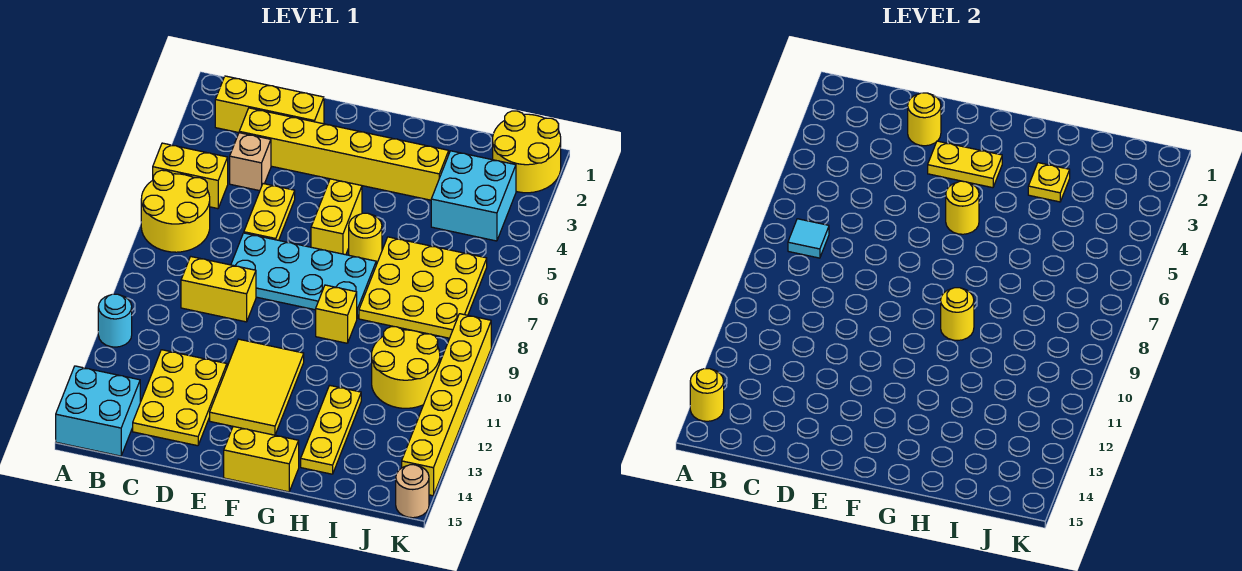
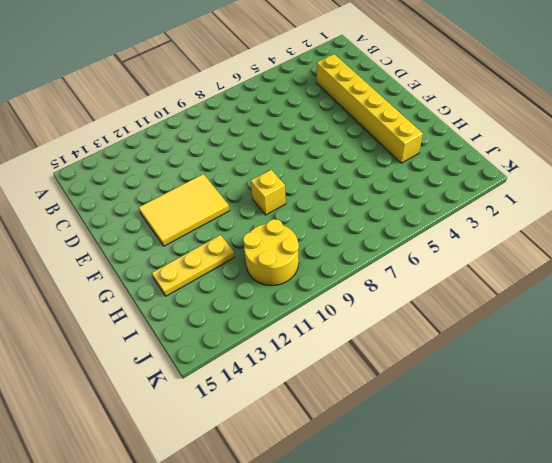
none -> yellow 1x2 brick [153,143,228,209]
none -> yellow 2x2 round brick [141,170,210,252]
none -> cyan 1x1 round brick [98,294,132,347]
none -> cyan 2x2 brick [56,366,140,456]

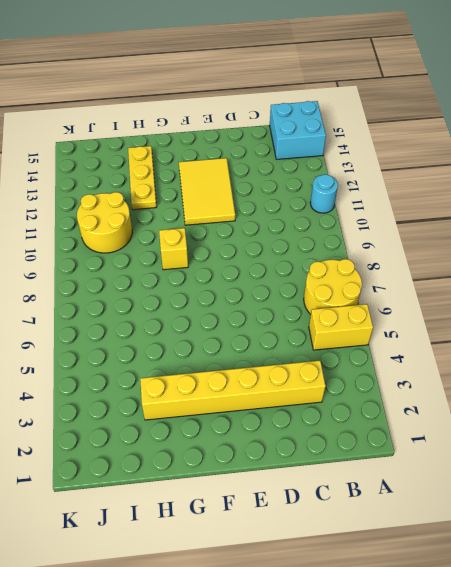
none -> yellow 1x3 brick [215,76,324,133]
none -> tan 1x1 brick [230,133,271,191]
none -> yellow 1x2 brick [181,257,256,322]
none -> yellow 2x3 plate [133,350,227,446]

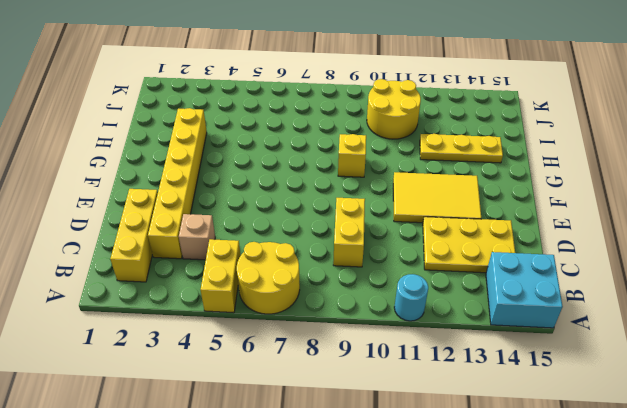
none -> yellow 1x2 plate [244,184,295,240]
none -> cyan 2x4 plate [231,233,376,318]
none -> yellow 1x2 brick [311,179,362,255]
none -> yellow 1x2 brick [224,426,299,492]

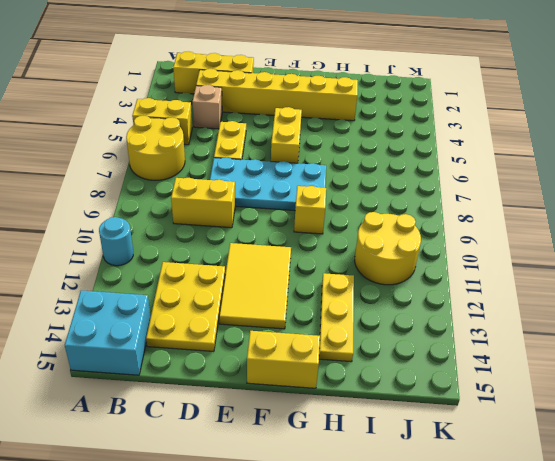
none -> yellow 1x1 round brick [349,213,382,263]
none -> yellow 3x3 plate [359,237,487,338]
none -> cyan 2x2 brick [431,151,516,241]
none -> yellow 2x2 round brick [493,111,561,193]

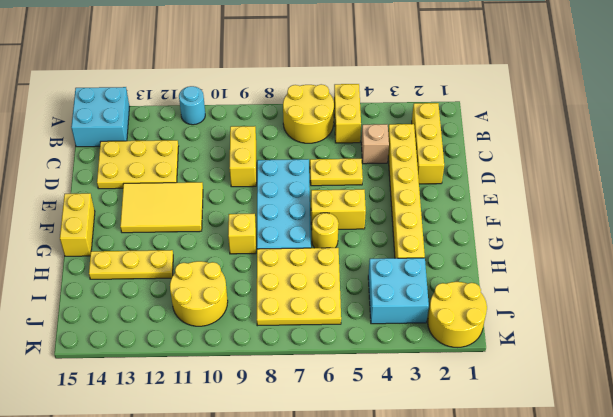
none -> yellow 1x6 brick [402,314,491,496]
none -> tan 1x1 round brick [396,465,429,518]
none -> yellow 1x1 round brick [690,369,724,421]
none -> cyan 1x1 tile [788,219,829,258]

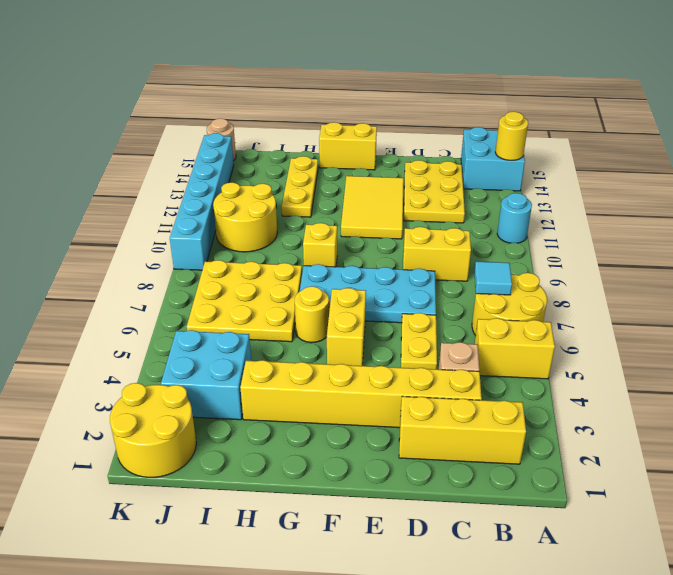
cyan 1x6 brick [170,133,234,270] -> yellow 1x6 brick [402,314,491,496]
none -> yellow 1x1 round brick [908,93,941,146]
none -> yellow 1x2 plate [928,141,1002,188]
none -> yellow 1x1 round brick [946,181,979,234]
none -> yellow 1x1 round brick [941,288,974,341]

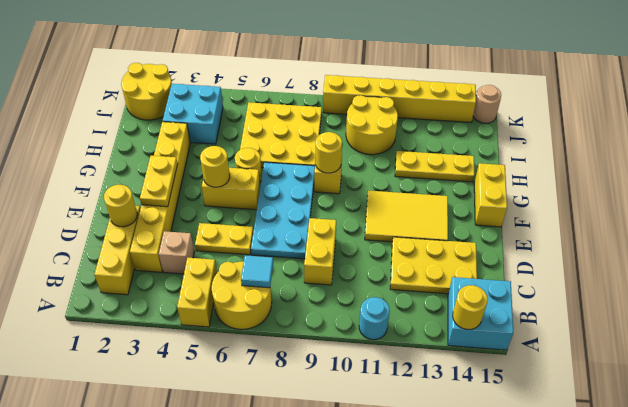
none -> yellow 1x1 plate [1028,163,1070,202]

